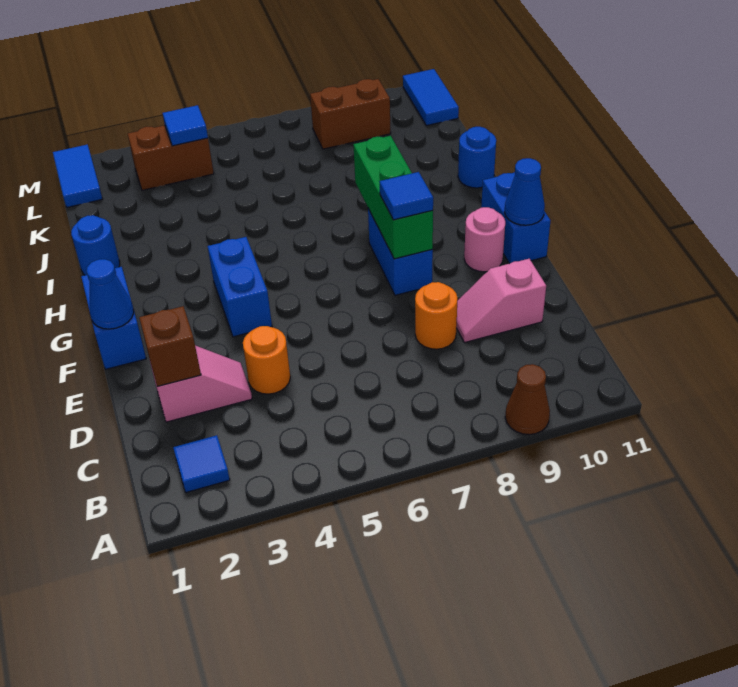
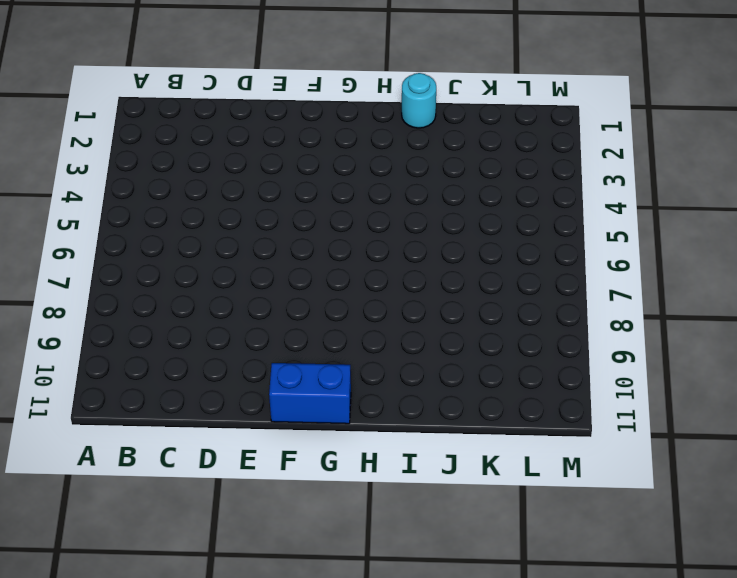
cyan 1x1 round brick [402,73,436,128] -> blue 1x1 round brick [71,215,120,275]
none -> brown 1x1 cone [505,364,550,435]
none -> blue 1x1 tile [173,435,230,492]
none -> pink 1x2 slope [151,345,252,422]

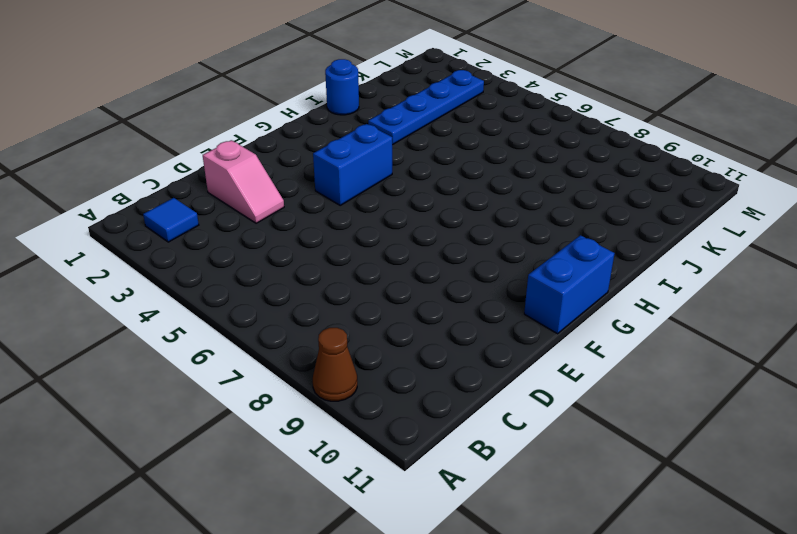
blue 1x4 plate [368,70,484,144] -> brown 1x2 brick [128,125,214,190]
none -> orange 1x1 round brick [243,326,290,394]
none -> orange 1x1 round brick [415,282,458,349]
none -> pink 1x2 slope [456,259,546,343]

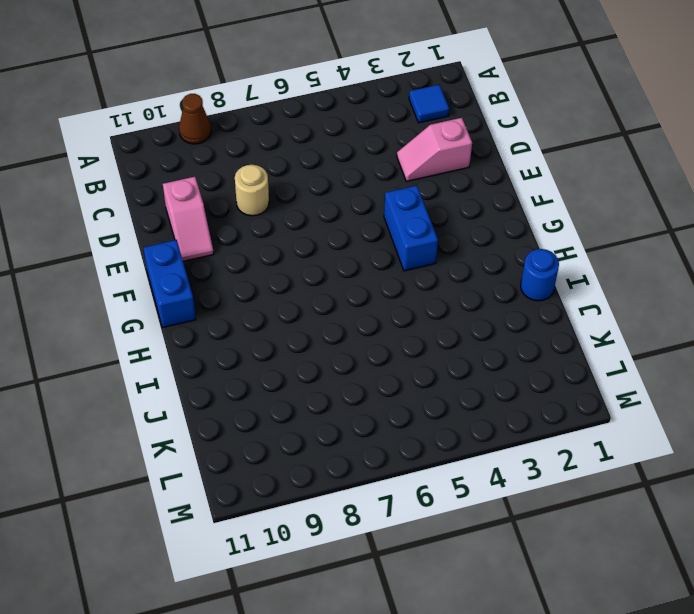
tan 1x1 round brick [235,165,269,216] -> orange 1x1 round brick [415,282,458,349]
pink 1x2 slope [163,177,214,261] -> pink 1x2 slope turned to [456,259,546,343]
none -> orange 1x1 round brick [243,326,290,394]
none -> blue 1x2 brick [81,267,146,369]
none -> blue 1x2 brick [368,209,433,295]

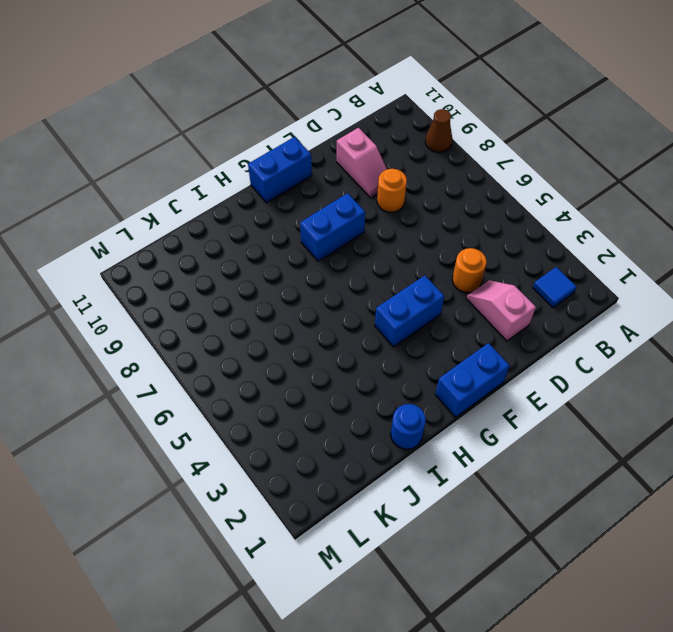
none -> pink 1x1 round brick [464,207,505,272]
none -> blue 1x1 round brick [458,127,496,188]
none -> blue 1x2 tile [53,145,102,207]

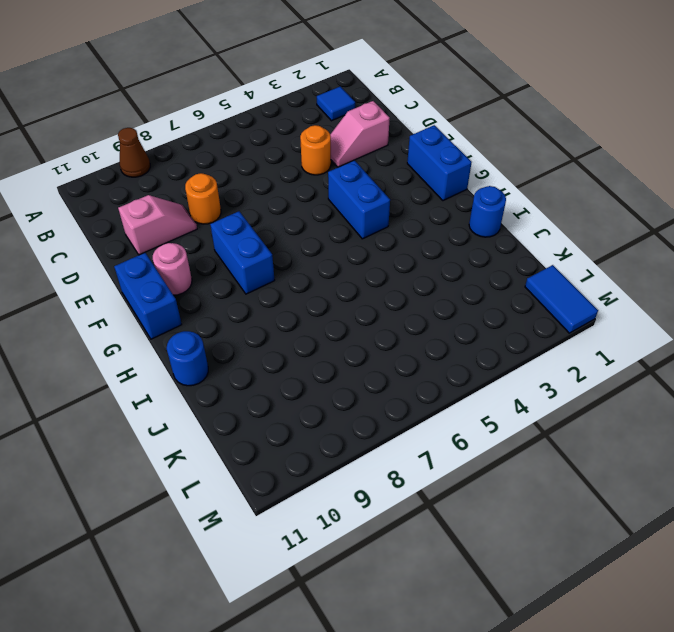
none -> brown 1x2 brick [128,125,214,190]
none -> brown 1x2 brick [310,79,391,149]
none -> blue 1x2 tile [403,69,459,126]

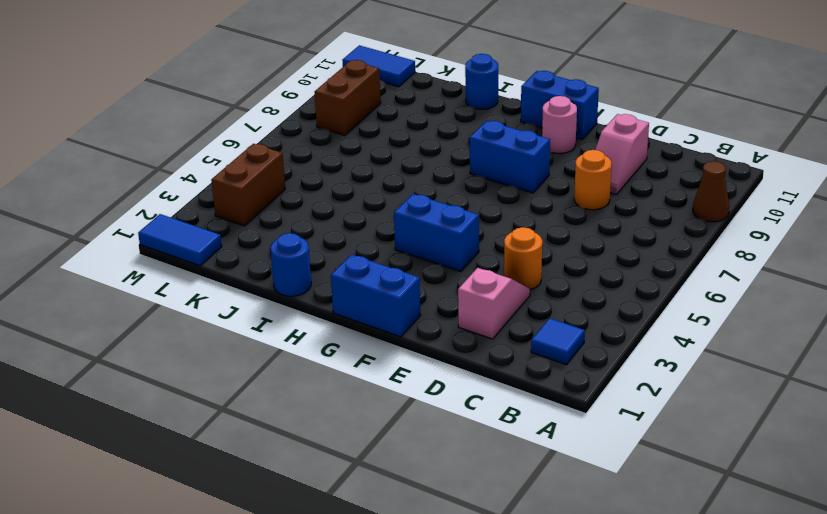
none -> brown 1x1 brick [139,306,201,386]
none -> blue 1x1 cone [87,259,134,329]
none -> green 1x3 brick [353,136,433,259]

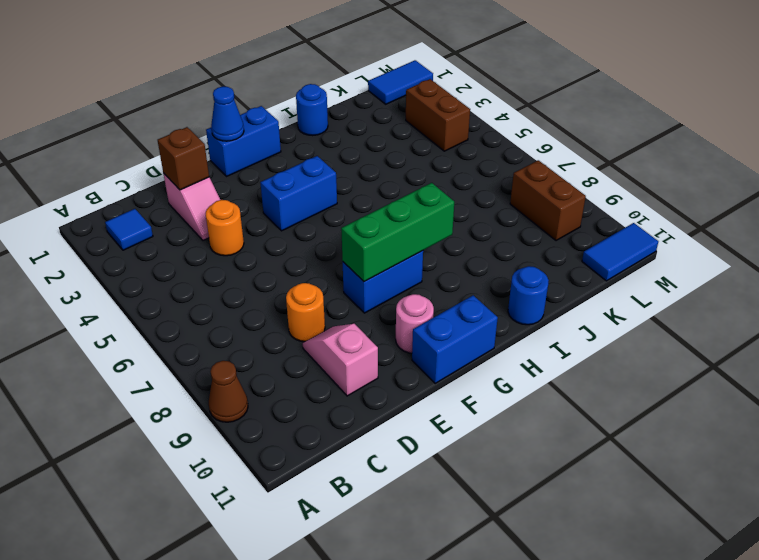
none -> blue 1x1 cone [504,158,545,225]
none -> blue 1x1 tile [163,105,208,146]
none -> blue 1x1 tile [379,172,433,220]

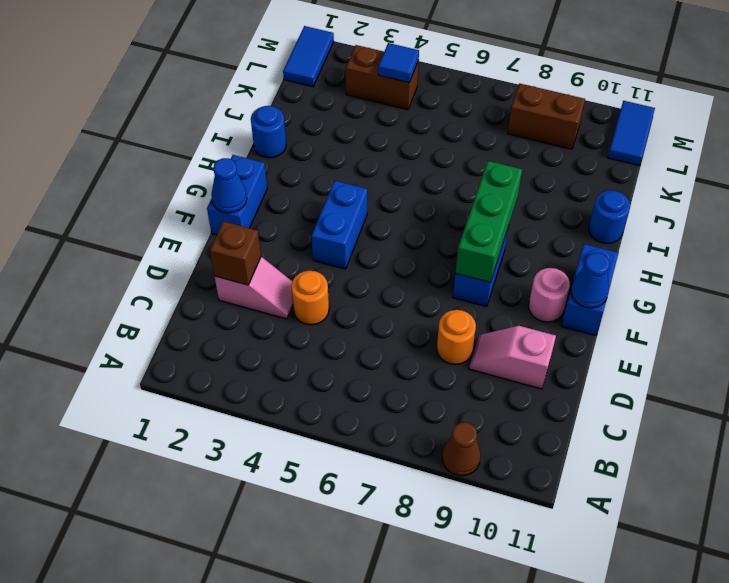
none -> blue 1x1 tile [173,435,230,492]
none -> blue 1x1 tile [379,172,433,220]

